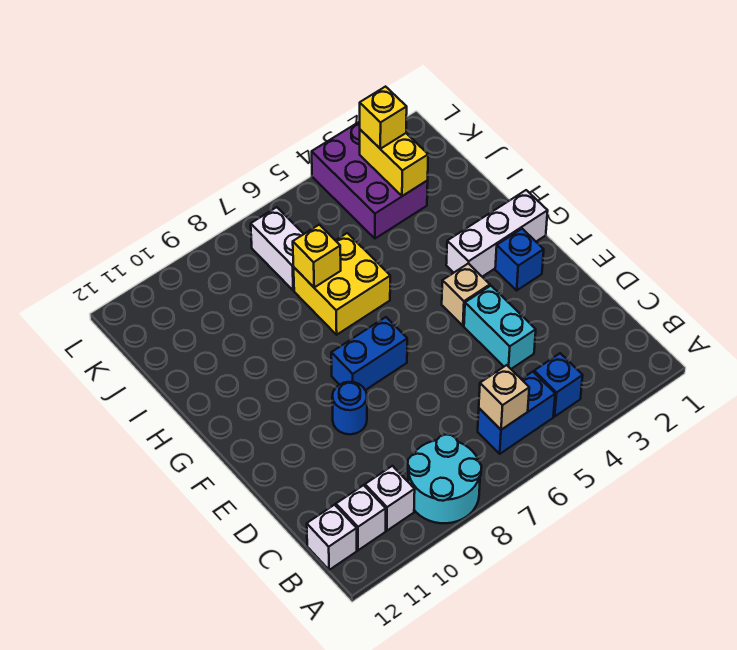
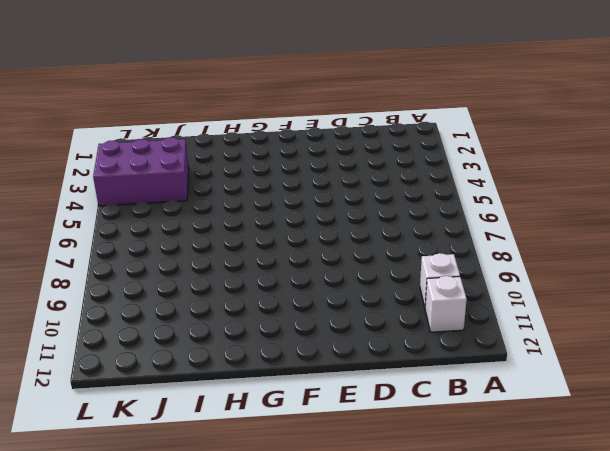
none -> cyan 2x2 round brick [408,435,482,523]
none -> blue 1x1 brick [534,353,583,416]
none -> blue 1x2 brick [478,372,555,454]

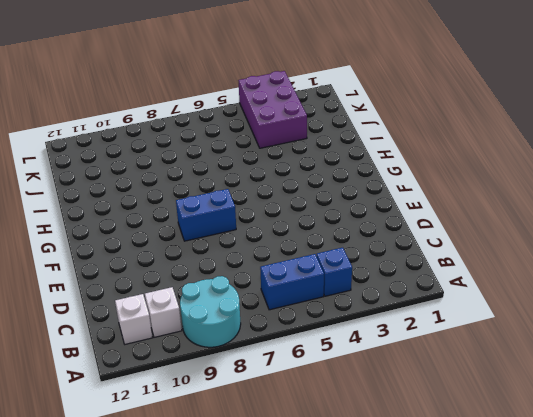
none -> white 1x1 brick [307,505,357,570]
none -> cyan 1x2 brick [464,286,536,369]
none -> blue 1x1 round brick [332,382,367,434]

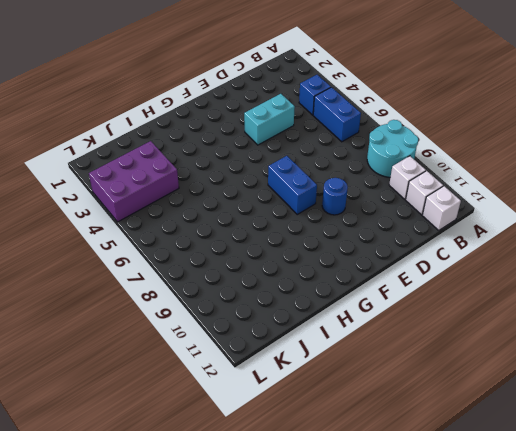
none -> blue 1x1 brick [495,229,544,290]
none -> tan 1x1 brick [442,263,490,326]
none -> white 1x3 brick [446,190,548,277]

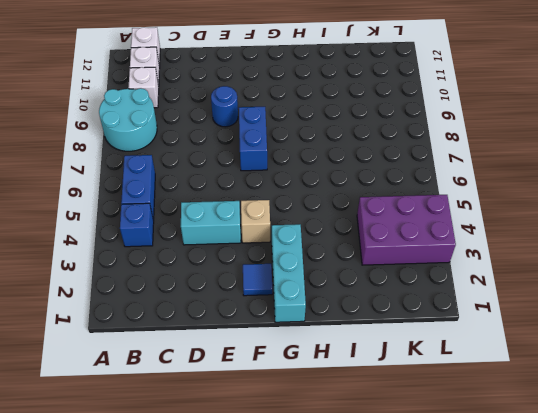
blue 1x1 tile [243,264,272,296] -> blue 1x1 brick [495,229,544,290]
cyan 1x3 brick [272,224,306,322] -> white 1x3 brick [446,190,548,277]
none -> yellow 2x2 brick [294,233,390,335]
none -> white 1x2 brick [251,207,303,290]
none -> tan 1x1 brick [479,365,529,430]

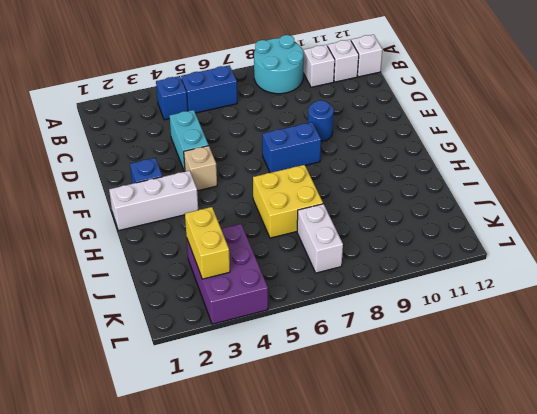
none -> tan 1x1 brick [479,365,529,430]
none -> yellow 1x1 brick [293,225,341,287]
none -> yellow 1x1 brick [360,87,407,149]

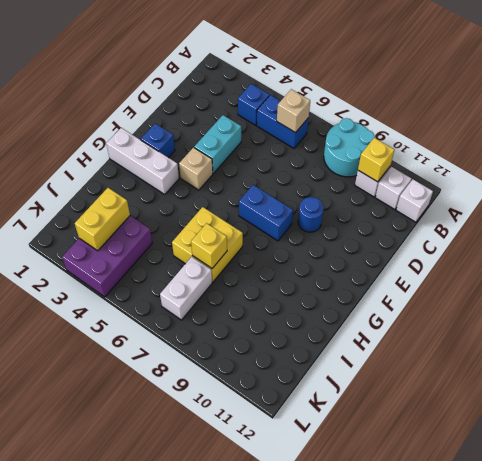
yellow 1x1 brick [358,138,394,182] -> yellow 1x1 brick moved to [360,87,407,149]

